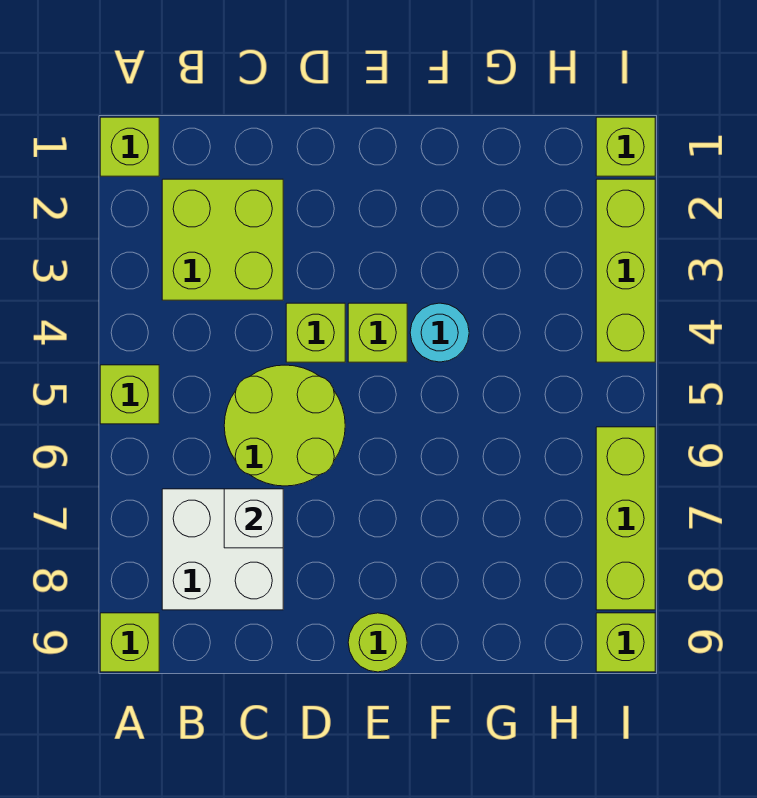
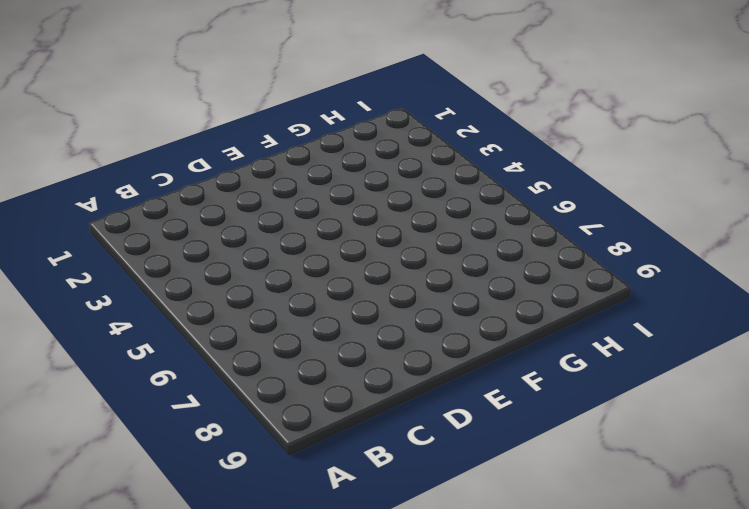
none -> lime 1x1 brick [100,117,159,176]
none -> lime 1x1 brick [100,365,159,424]
none -> lime 1x1 brick [100,613,159,672]

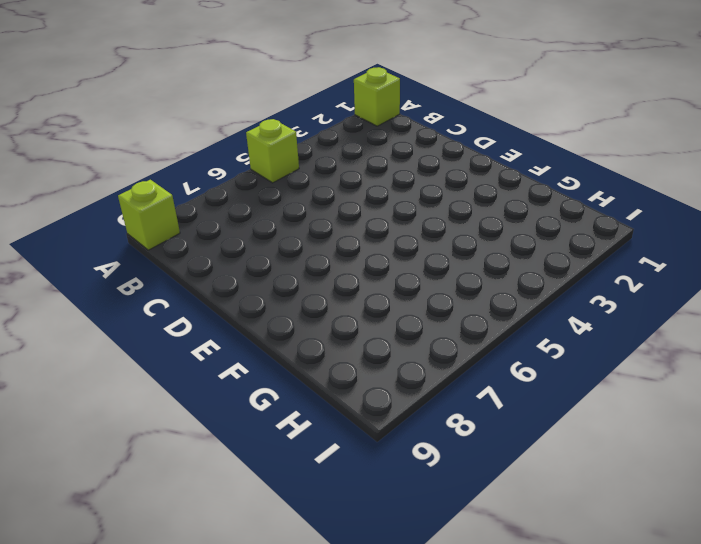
none -> lime 2x2 brick [162,179,283,300]
none -> white 2x2 brick [162,489,283,610]
none -> lime 2x2 round brick [224,365,345,486]

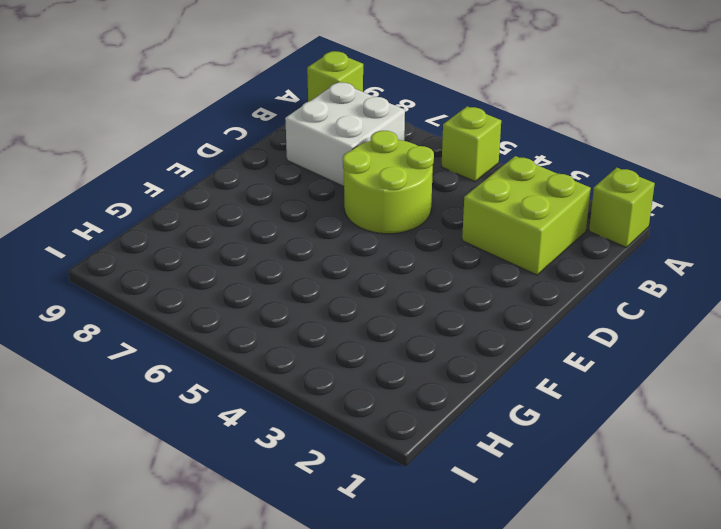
none -> lime 1x1 brick [286,303,345,362]
none -> lime 1x1 brick [348,303,407,362]
none -> lime 1x1 round brick [348,613,407,672]

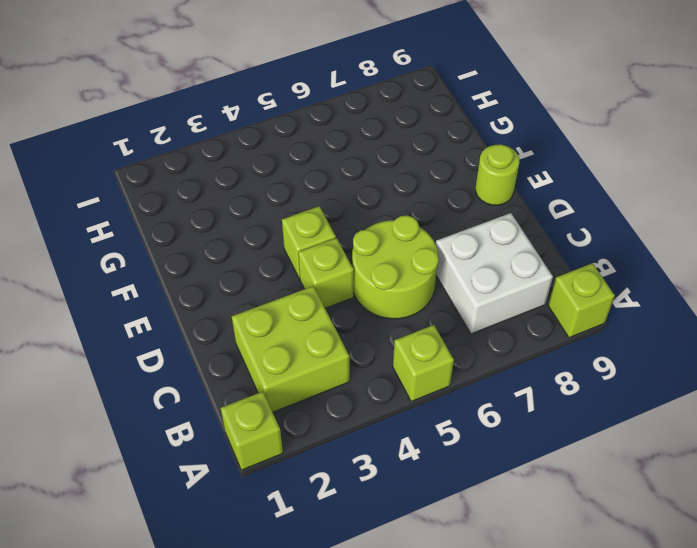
none -> cyan 1x1 round brick [410,303,469,362]
none -> lime 1x1 brick [596,117,655,176]
none -> lime 1x3 brick [596,179,655,362]

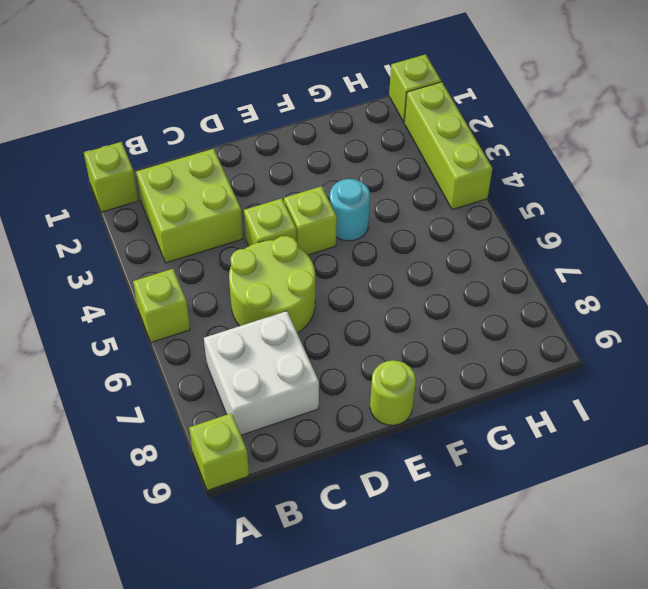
none -> lime 1x3 brick [596,427,655,610]
none -> lime 1x1 brick [596,613,655,672]
none -> white 1x1 brick [224,489,283,548]

